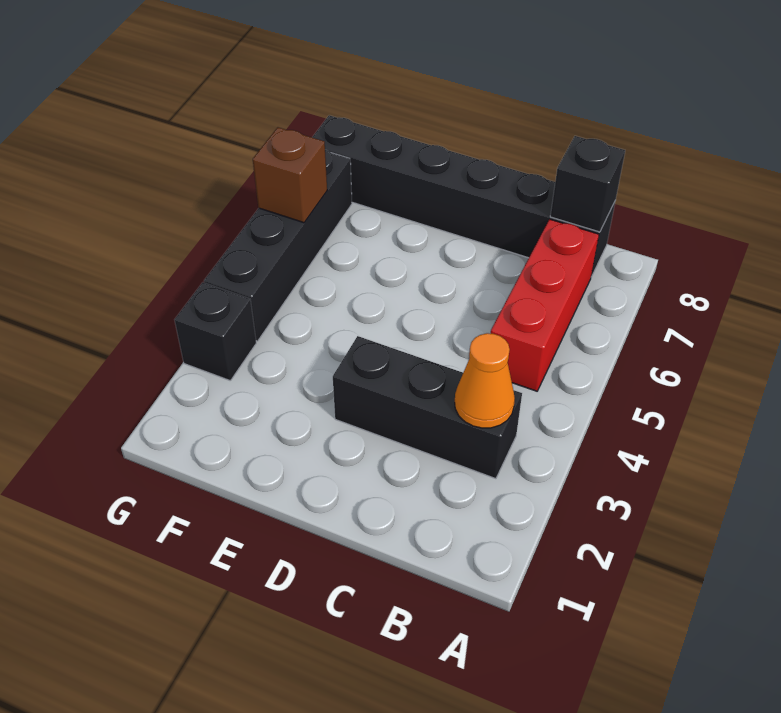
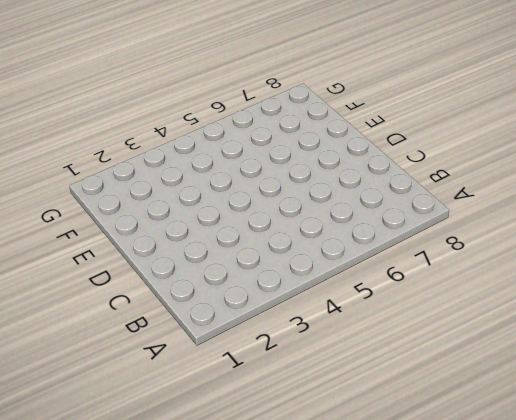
none -> black 1x3 brick [333,336,522,479]
none -> red 1x3 brick [491,219,599,391]

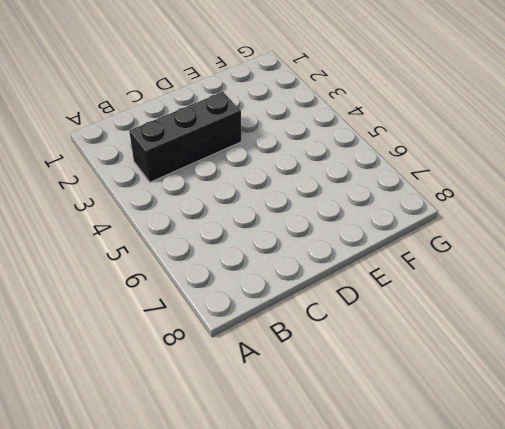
none -> red 1x3 brick [491,219,599,391]
none -> black 1x6 brick [312,115,615,277]

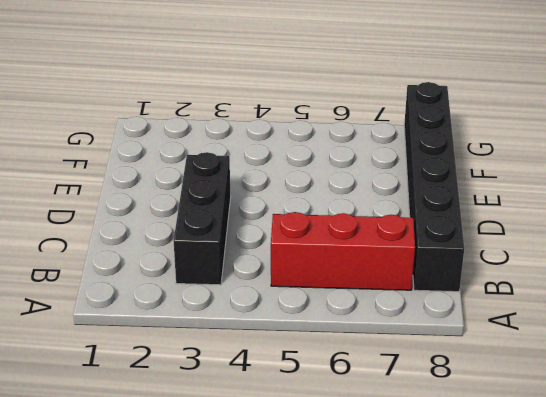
none -> black 1x1 brick [175,282,256,380]
none -> black 1x4 brick [204,150,352,341]

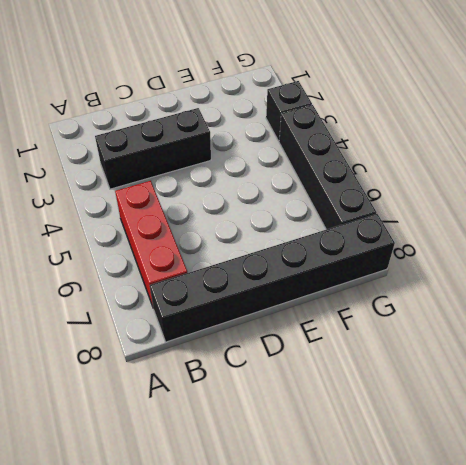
none -> orange 1x1 cone [455,333,515,428]
none -> black 1x1 brick [550,136,625,232]

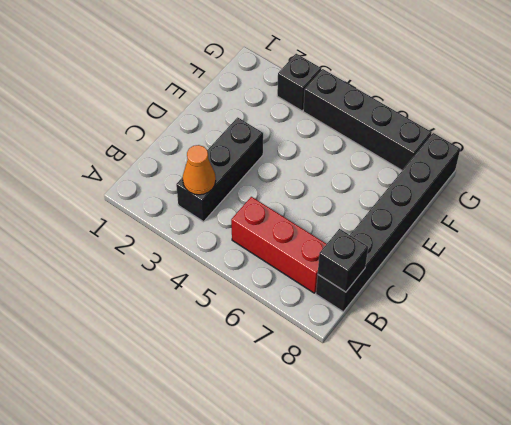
none -> brown 1x1 brick [253,127,327,223]

